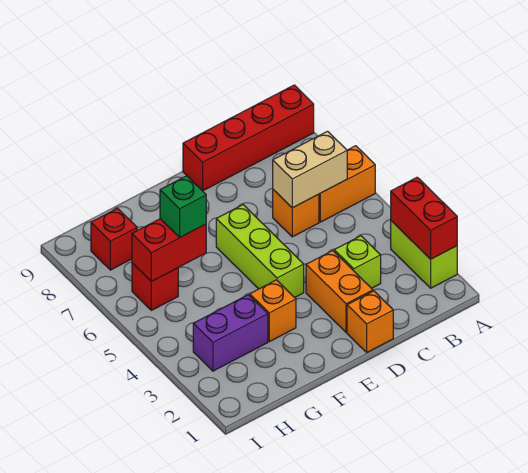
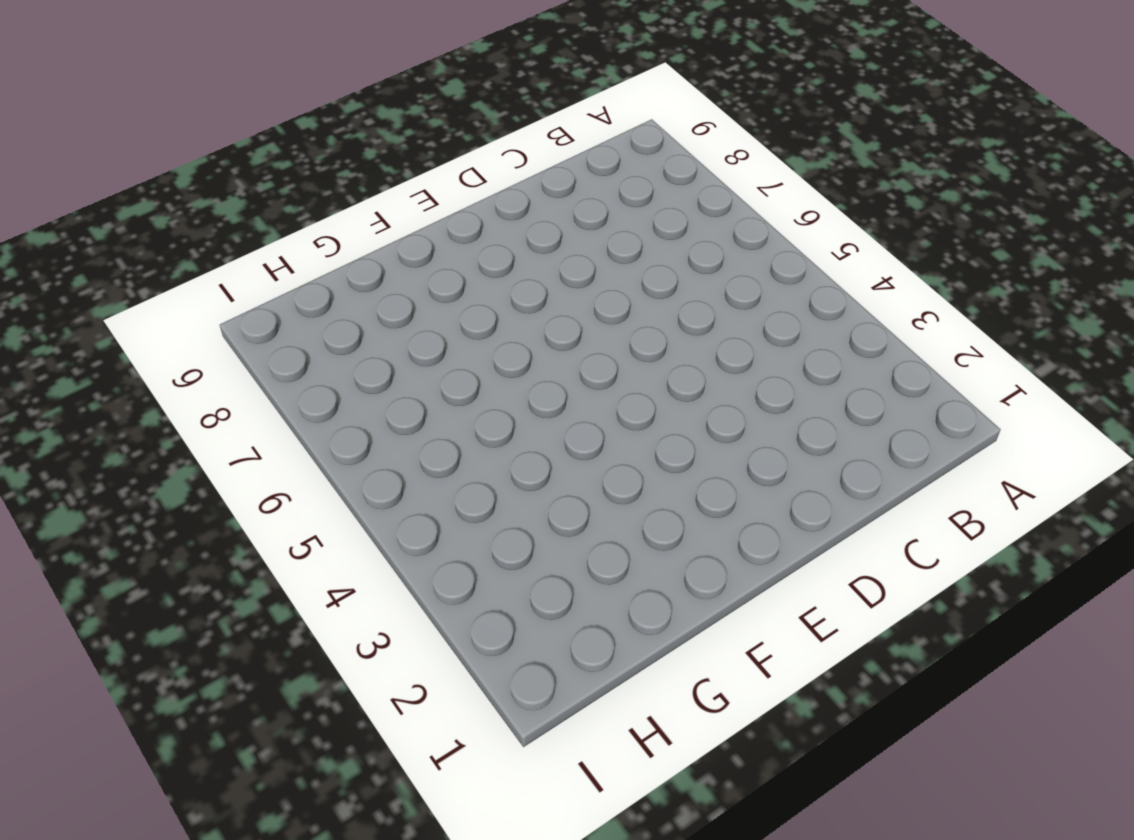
none -> lime 1x2 brick [391,221,457,288]
none -> orange 1x2 brick [319,146,375,222]
none -> red 1x4 brick [183,85,314,191]

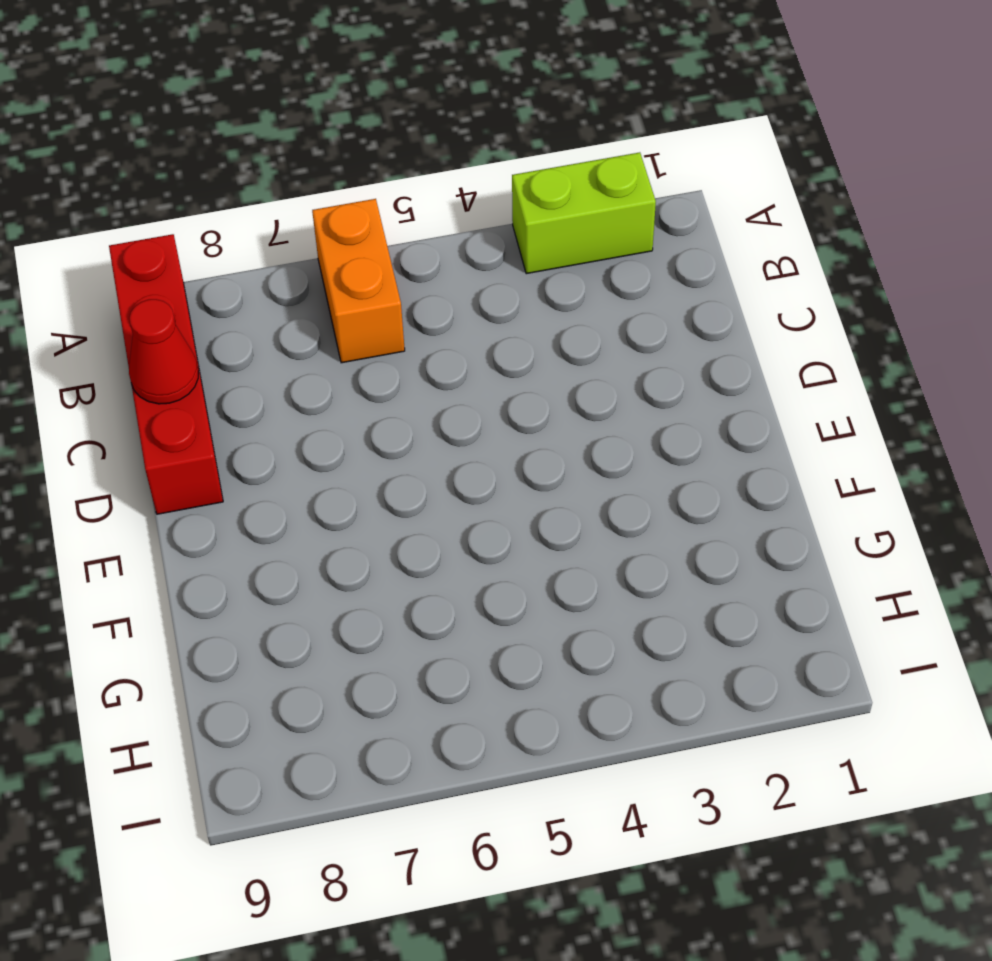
red 1x1 cone [129,299,198,404] -> none
none -> lime 1x1 brick [334,236,381,288]
none -> orange 1x1 brick [273,190,319,237]
none -> orange 1x1 brick [347,291,393,352]

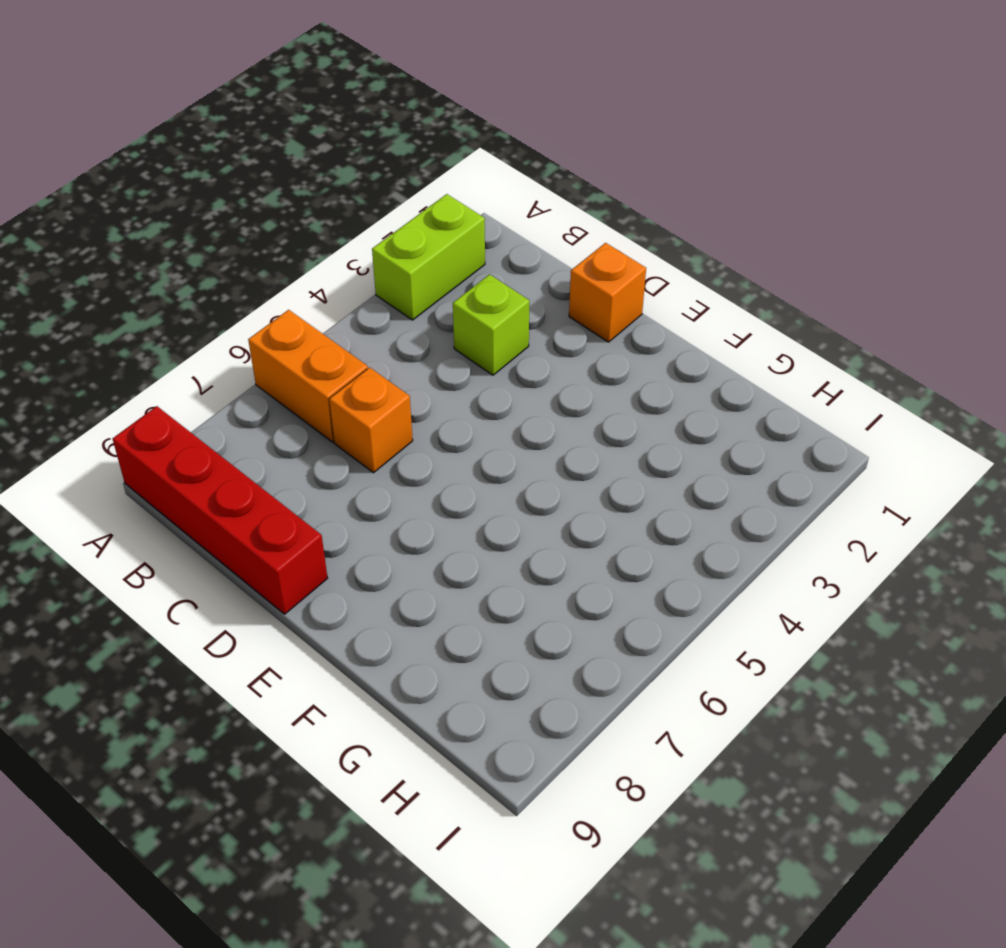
none -> orange 1x2 brick [306,251,373,332]
none -> lime 1x3 brick [216,205,304,297]
none -> orange 1x1 brick [250,280,296,342]

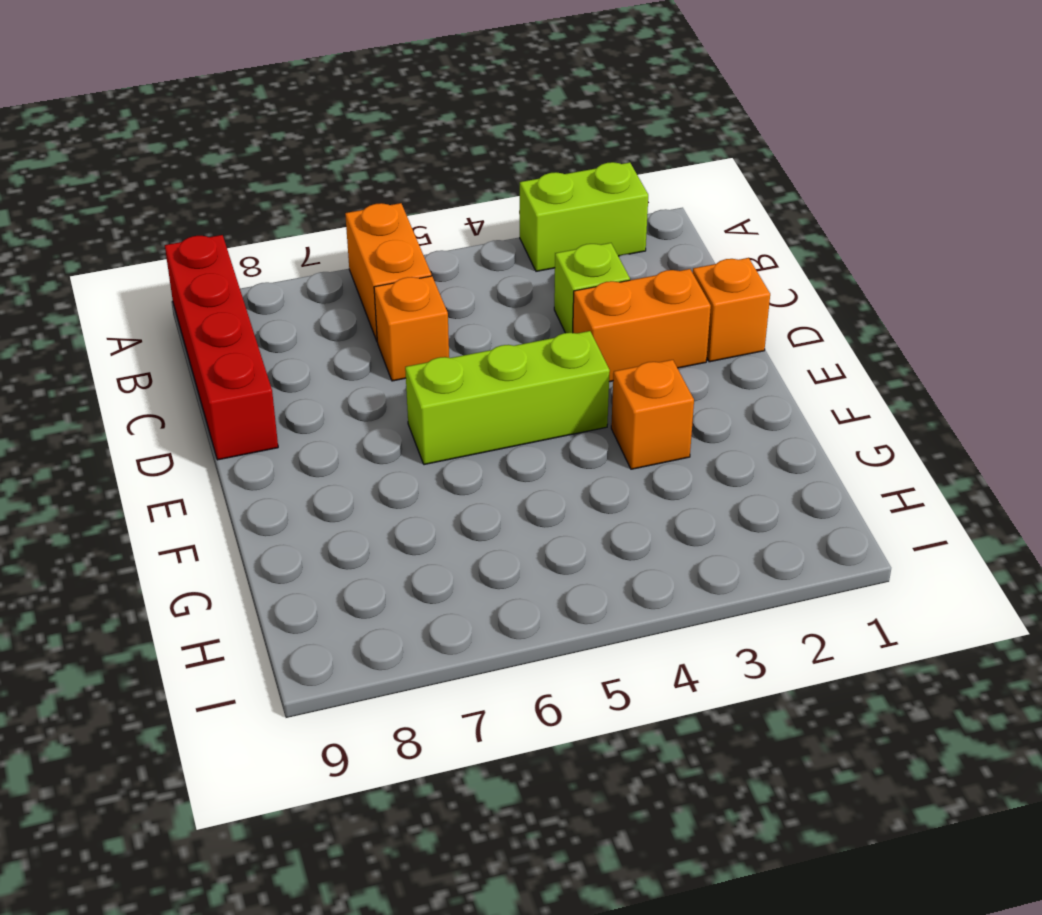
none -> purple 1x2 brick [193,295,268,371]
none -> red 1x1 brick [132,263,178,310]
none -> red 1x1 brick [91,208,137,270]

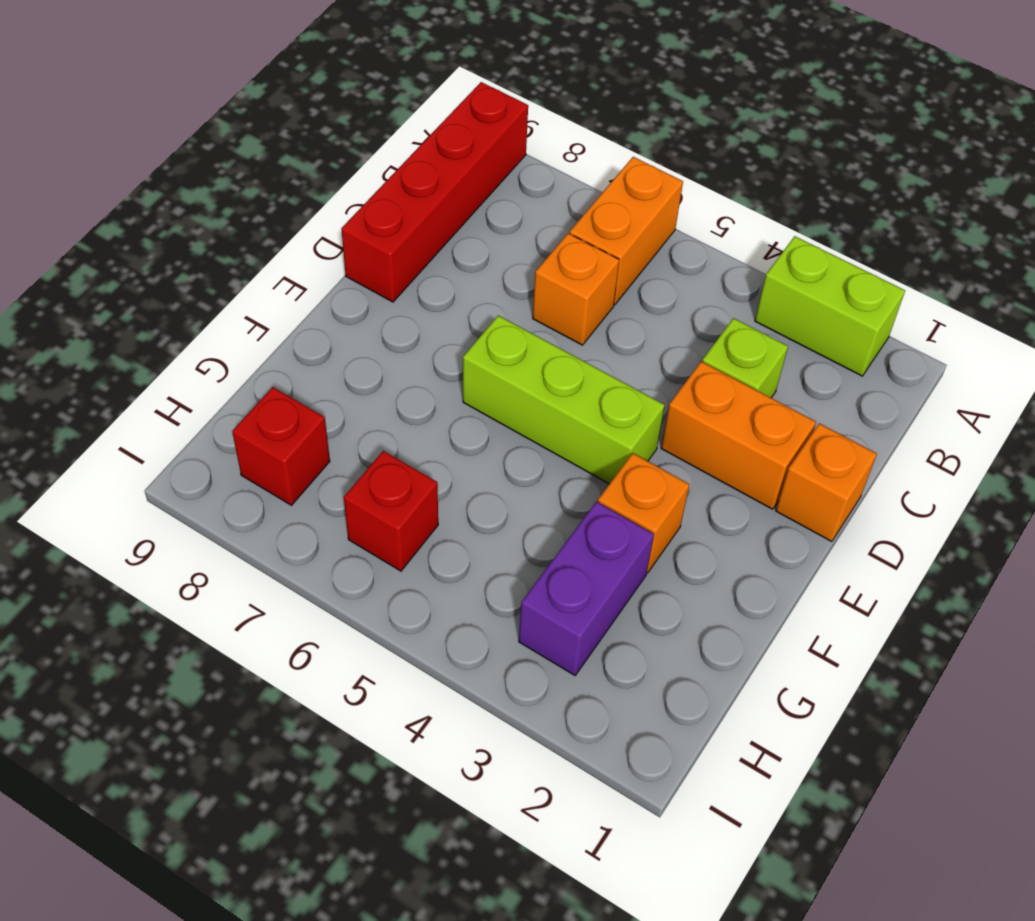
none -> red 1x2 brick [391,177,457,259]
none -> tan 1x2 brick [273,131,347,208]
none -> red 1x2 brick [132,219,206,282]

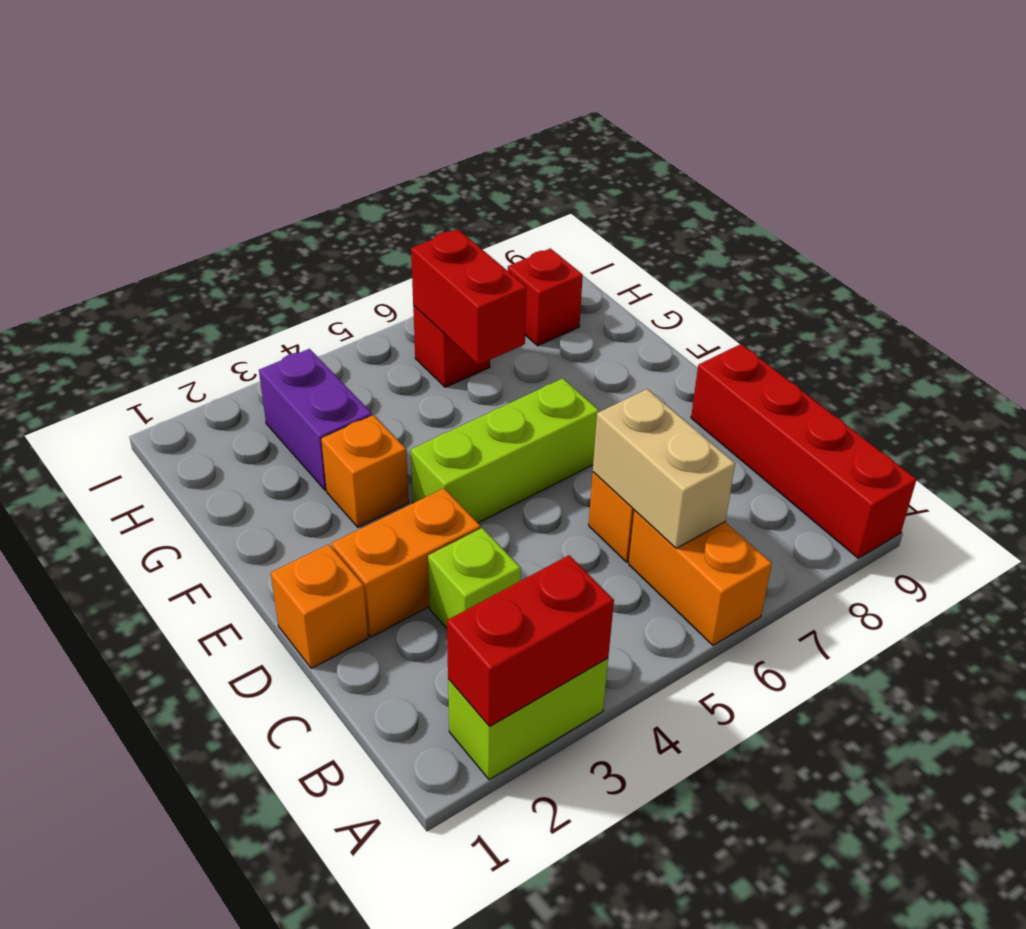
none -> green 1x1 brick [160,176,206,237]

